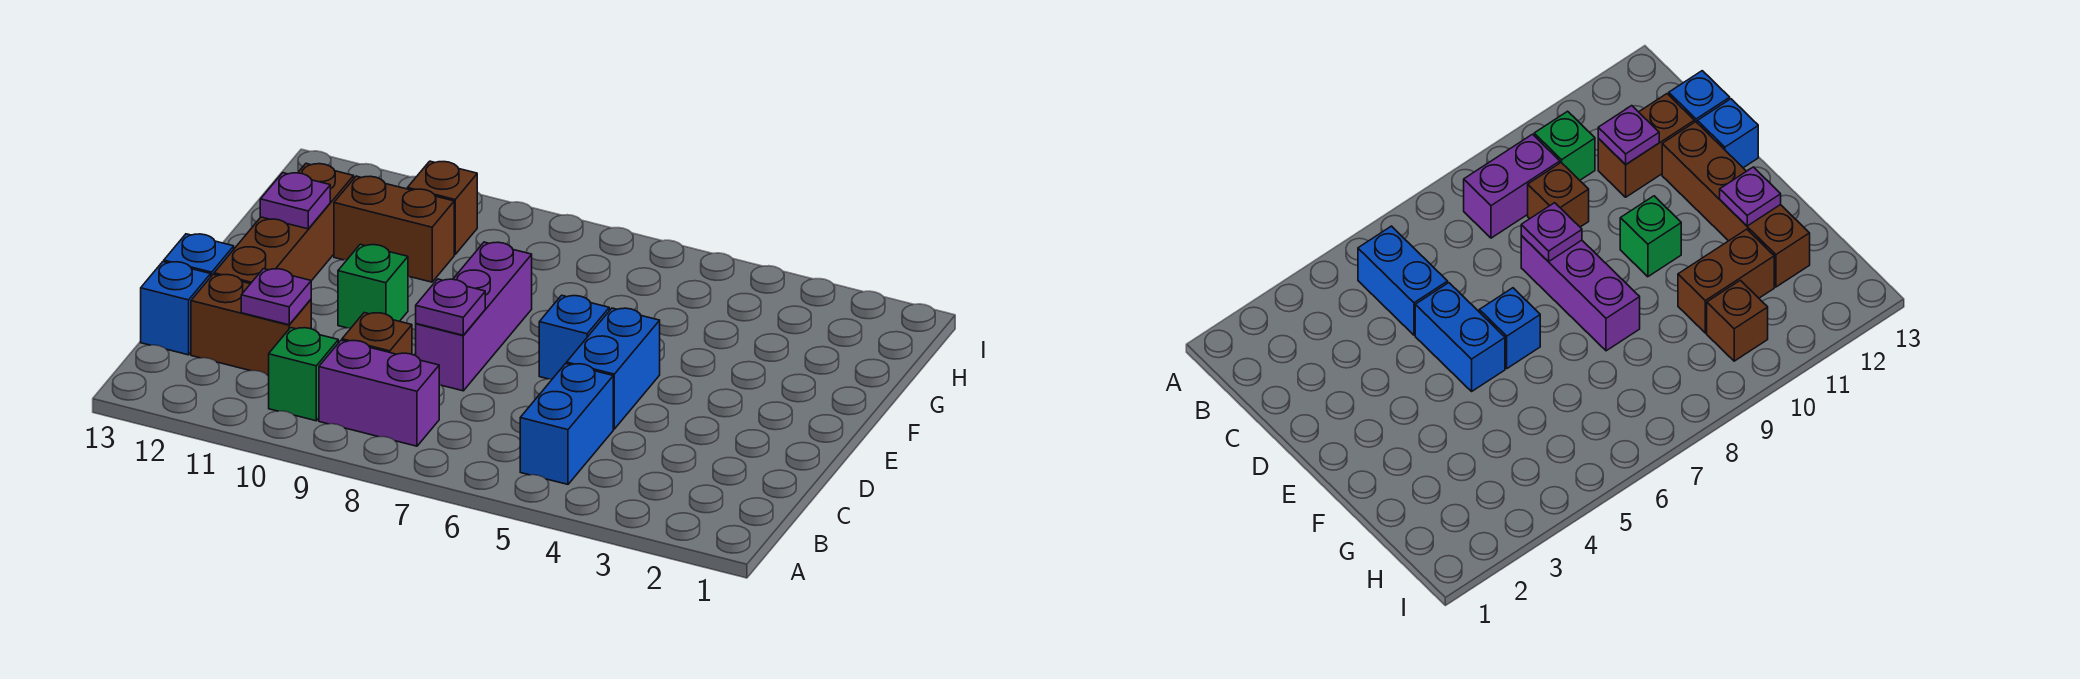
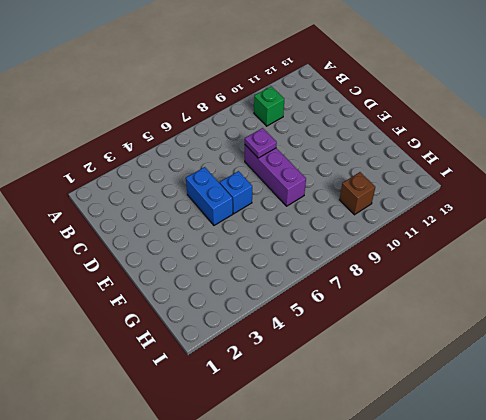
none -> blue 1x2 brick [520,364,613,484]
none -> purple 1x2 brick [319,340,439,446]
none -> brown 1x1 brick [342,313,412,354]

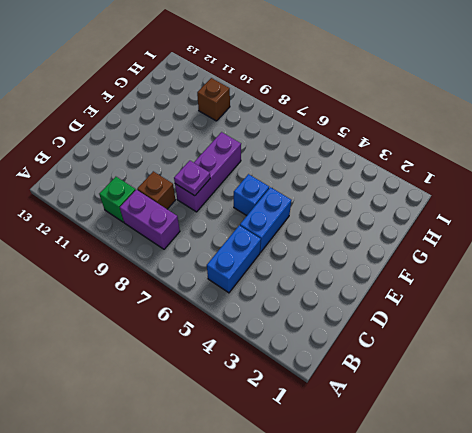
none -> brown 1x2 brick [191,274,311,375]
none -> blue 1x1 brick [141,262,211,355]
none -> brown 1x4 brick [214,164,354,284]

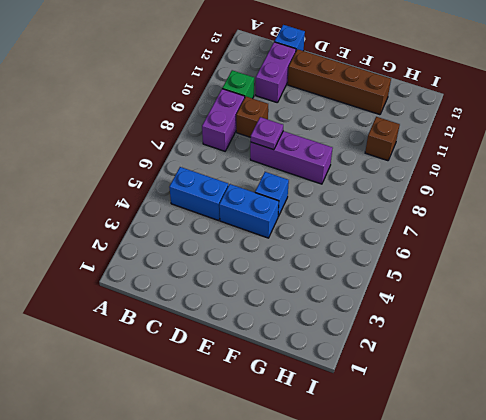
purple 1x2 brick [256,42,296,103] -> brown 1x2 brick [191,274,311,375]
none -> blue 1x1 brick [164,234,234,276]
none -> green 1x1 brick [338,244,408,328]
none -> brown 1x2 brick [334,176,454,282]

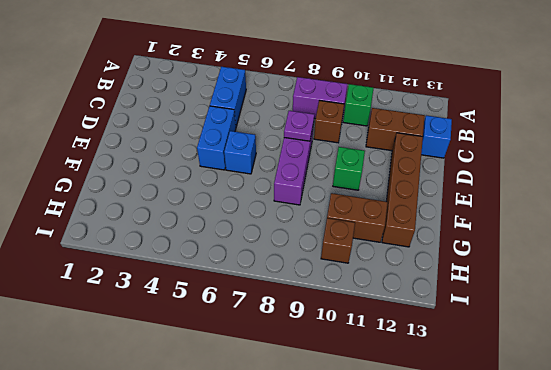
none -> blue 1x1 brick [164,234,234,276]
none -> purple 1x1 plate [241,269,311,325]
none -> purple 1x1 plate [260,173,330,229]

